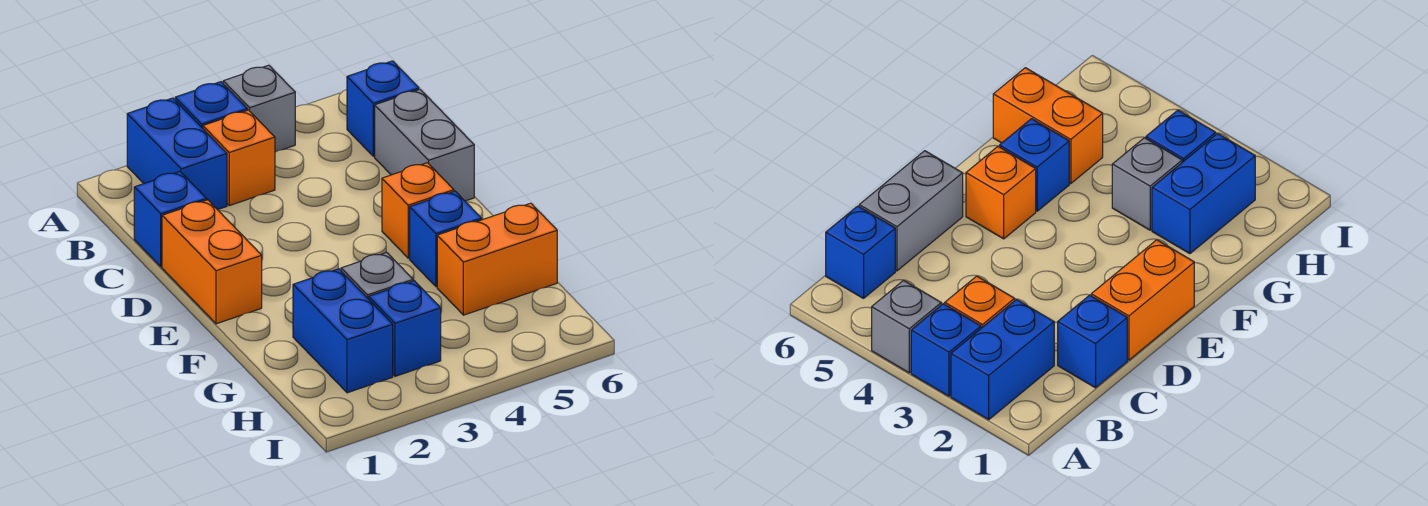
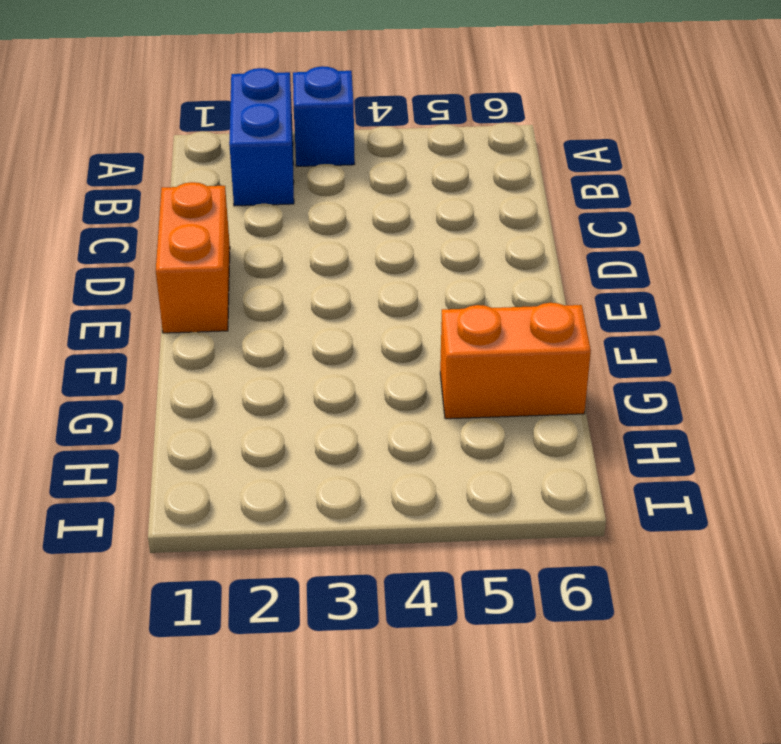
none -> grey 1x1 brick [223,65,295,152]
none -> orange 1x1 brick [203,110,275,206]
none -> blue 1x1 brick [347,61,419,156]

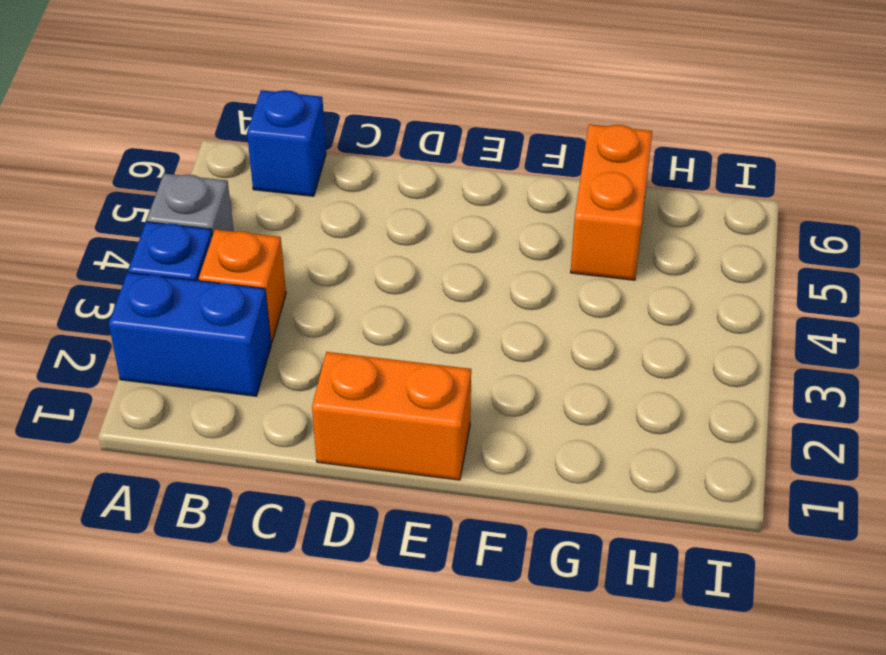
none -> blue 1x1 brick [134,171,207,267]
none -> grey 1x2 brick [375,90,474,201]
none -> orange 1x1 brick [382,163,454,258]

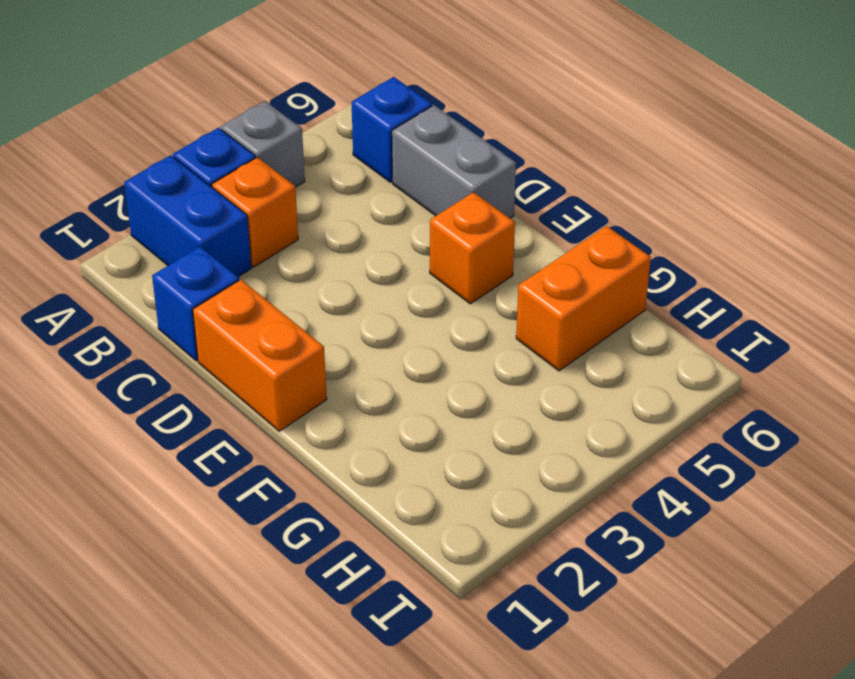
none -> blue 1x1 brick [410,191,482,287]
none -> blue 1x2 brick [293,269,393,393]
none -> grey 1x1 brick [341,252,413,299]

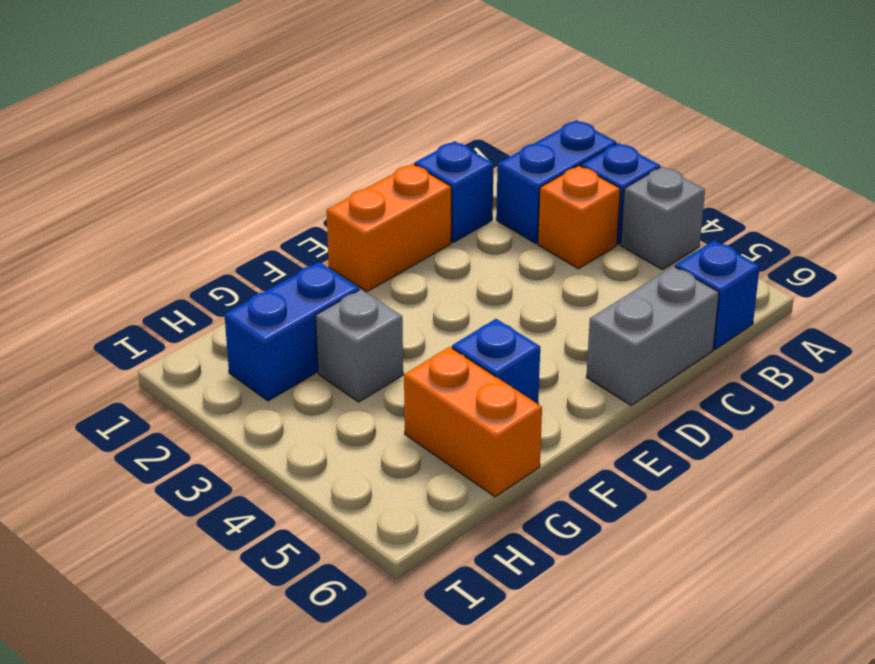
none -> orange 1x1 brick [382,163,454,258]
none -> blue 1x1 brick [369,281,441,376]

